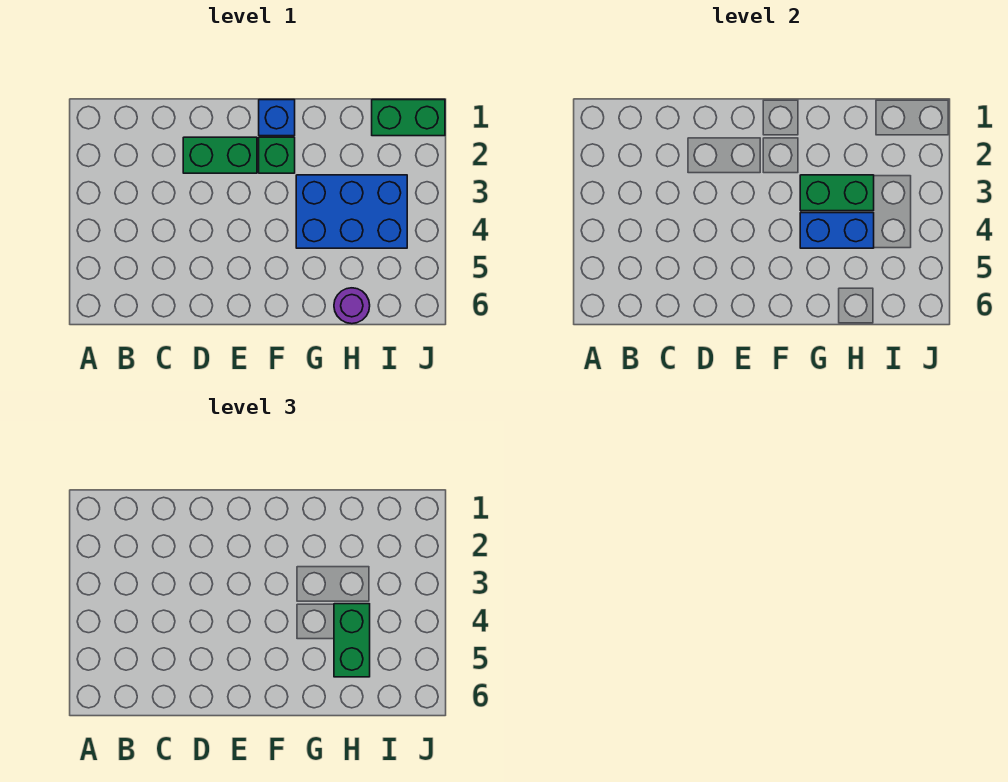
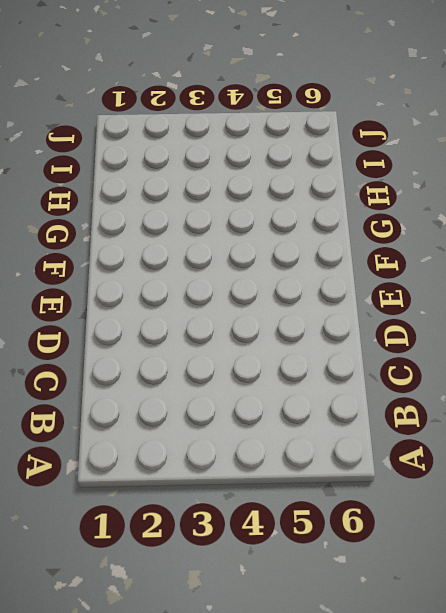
none -> green 1x2 brick [183,137,257,173]
none -> blue 1x1 brick [259,100,295,136]

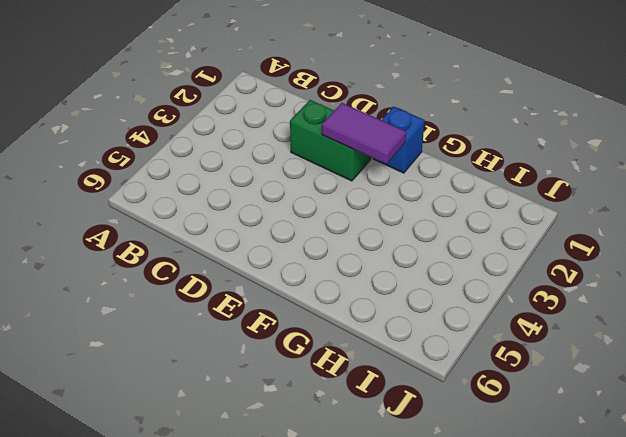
purple 1x2 tile [322,103,406,164] -> none
none -> green 1x1 brick [259,137,295,173]
none -> blue 2x3 brick [296,175,407,248]

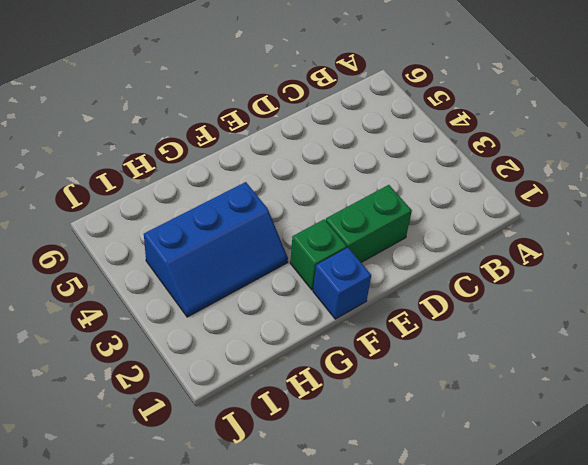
blue 2x3 slope [144,182,288,317] -> blue 2x3 brick [296,175,407,248]
none -> purple 1x1 round brick [334,288,370,324]
none -> green 1x2 brick [372,100,445,136]

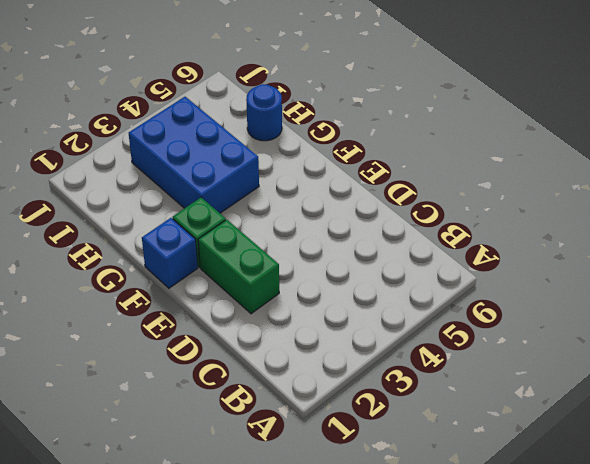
blue 1x1 round brick [246,84,282,141] -> purple 1x1 round brick [334,288,370,324]
none -> green 1x2 brick [372,100,445,136]
none -> green 1x2 brick [800,175,874,211]

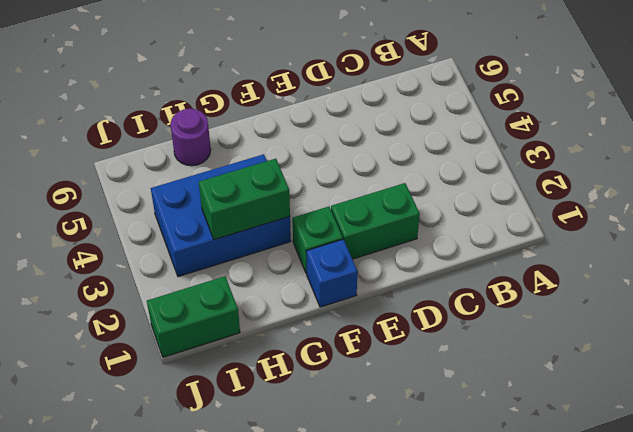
none -> blue 1x2 brick [800,213,874,248]
none -> green 1x2 brick [334,604,370,677]

